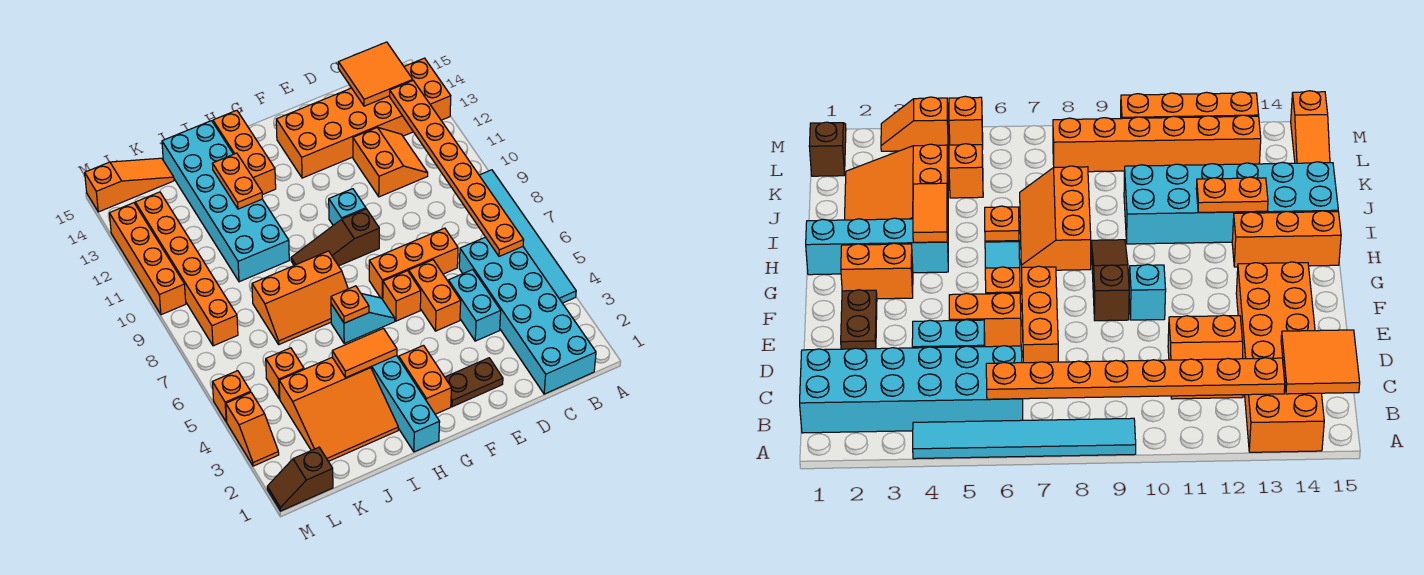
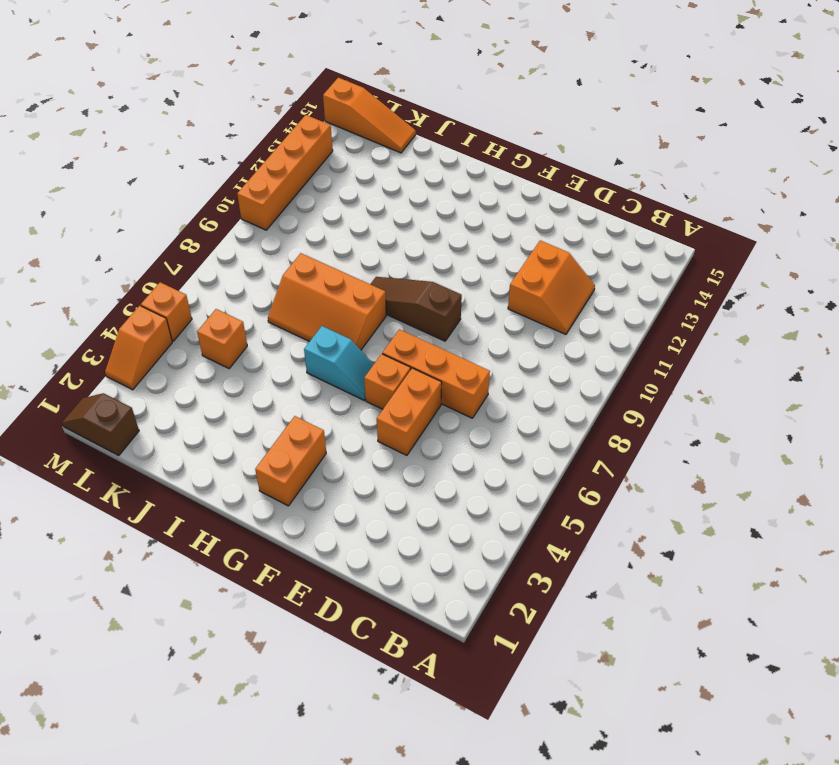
none -> cyan 1x6 tile [479,170,576,303]
none -> orange 2x6 brick [276,58,451,178]
none -> cyan 2x6 brick [459,237,596,394]
none -> cyan 1x2 brick [448,270,501,341]

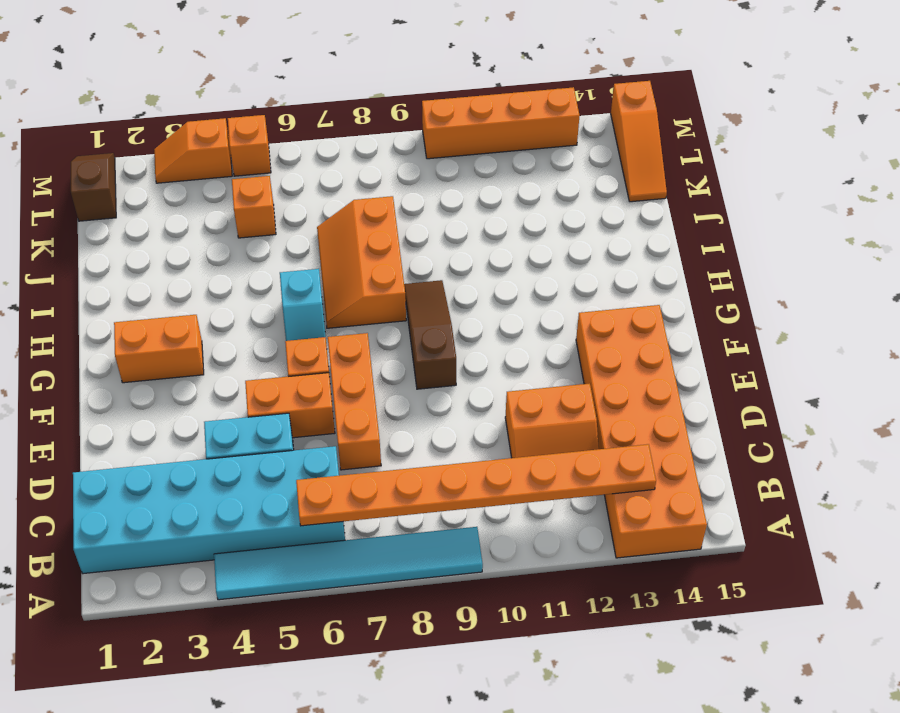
none -> brown 1x2 plate [445,358,503,407]
none -> cyan 1x1 brick [329,189,366,225]
none -> cyan 1x4 brick [371,356,440,452]
none -> orange 1x3 brick [213,110,276,195]

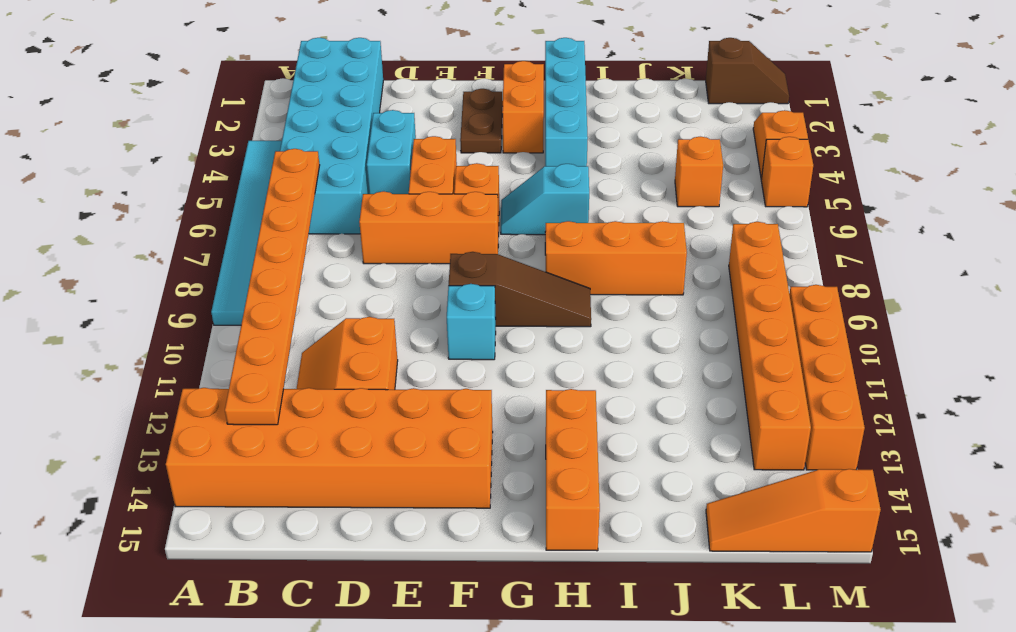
brown 1x2 plate [460,89,503,153] -> brown 1x2 plate turned to [445,358,503,407]
none -> orange 3x3 slope [279,357,398,461]
none -> cyan 2x6 brick [162,121,289,282]
none -> orange 2x2 tile [338,42,413,106]
none -> orange 1x2 tile [332,328,397,378]

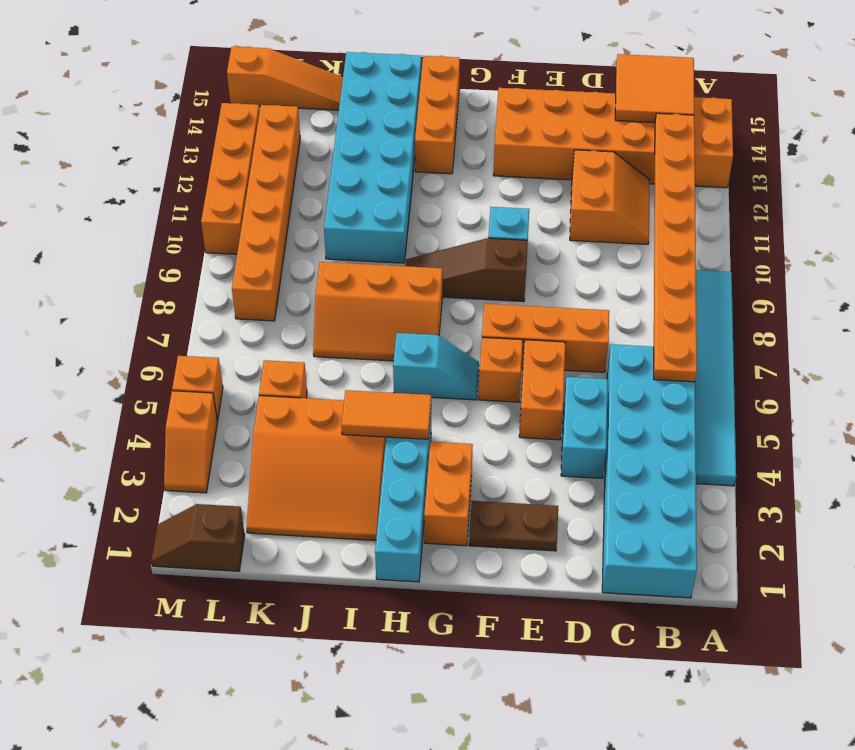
none -> orange 1x1 plate [331,286,369,323]
none -> orange 1x2 plate [212,153,262,209]

